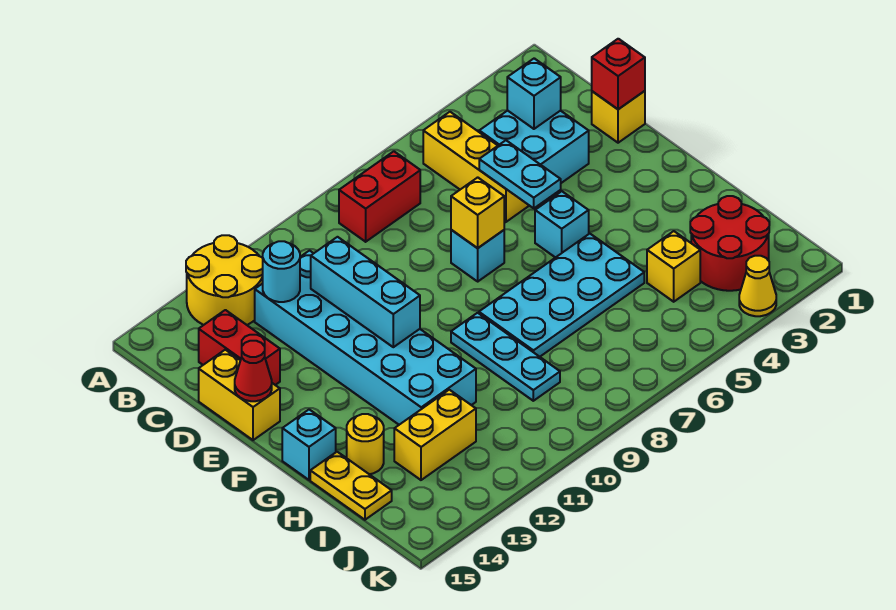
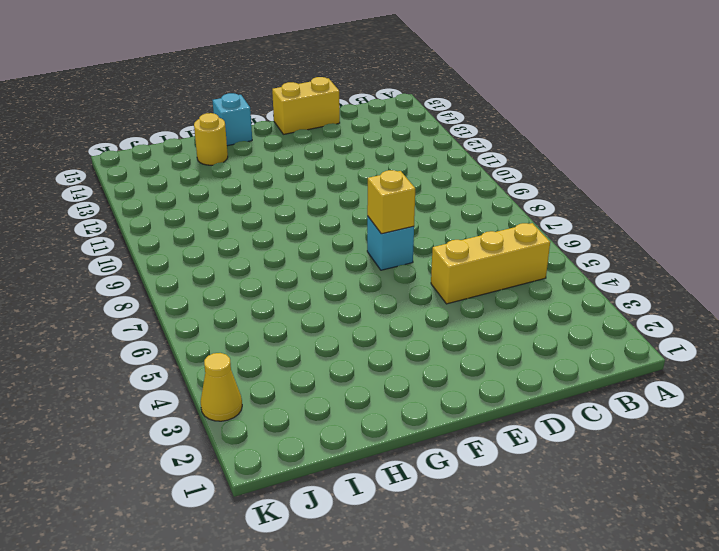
none -> yellow 2x2 round brick [186,235,263,325]
none -> red 1x2 brick [339,151,420,242]
none -> cyan 2x2 brick [479,111,589,183]

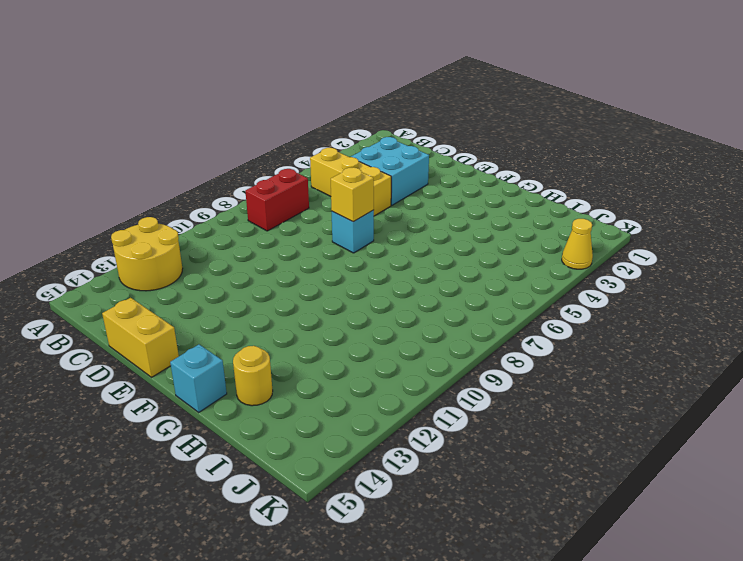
none -> cyan 2x6 brick [255,251,476,425]
none -> red 1x2 brick [199,310,280,385]
none -> yellow 1x1 brick [592,91,645,143]

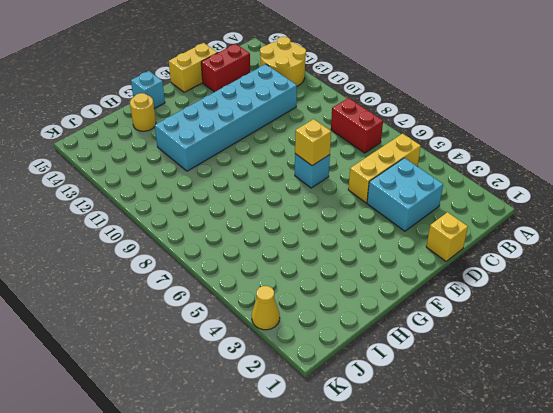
none -> cyan 1x1 brick [535,191,589,258]
none -> cyan 2x4 plate [479,234,644,357]
none -> cyan 1x3 plate [451,313,560,401]

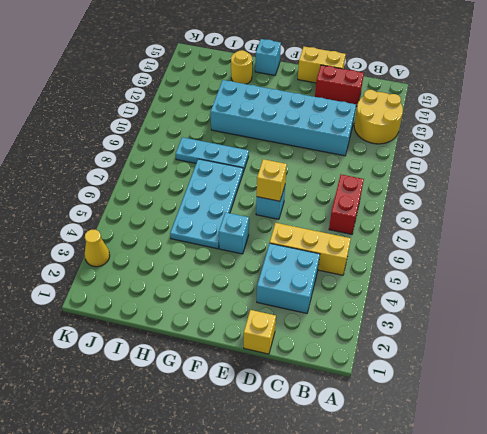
none -> yellow 1x2 plate [310,452,392,520]
none -> red 2x2 round brick [690,196,769,291]
none -> yellow 1x1 brick [647,231,700,302]

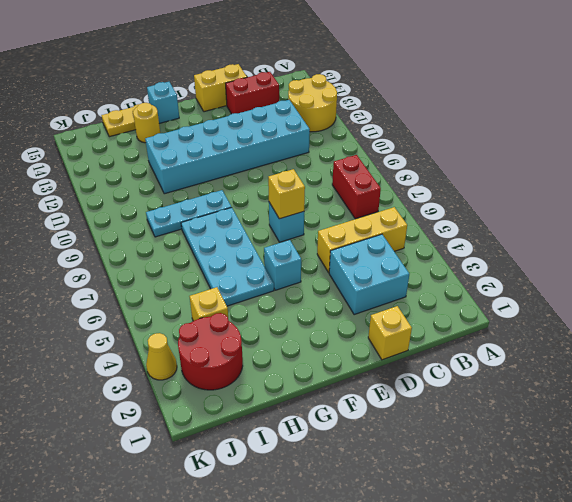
none -> yellow 1x2 brick [394,390,476,480]
none -> cyan 1x1 brick [507,58,561,129]
none -> cyan 1x1 round brick [263,241,300,302]

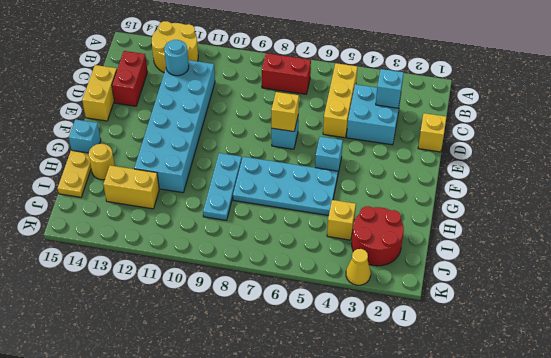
none -> red 1x1 brick [592,39,645,109]
none -> cyan 1x2 plate [479,140,561,208]
none -> cyan 1x3 brick [311,237,420,347]

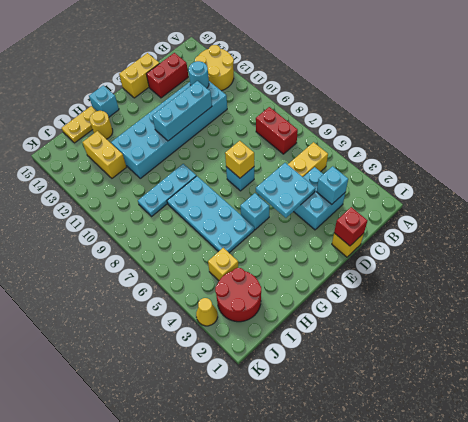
cyan 2x2 plate [256,163,316,218] -> cyan 1x2 plate [479,140,561,208]
none -> red 1x1 cone [235,341,272,401]

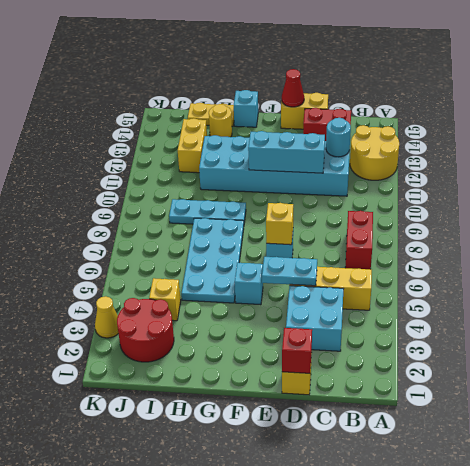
none -> cyan 1x1 brick [507,58,561,129]

